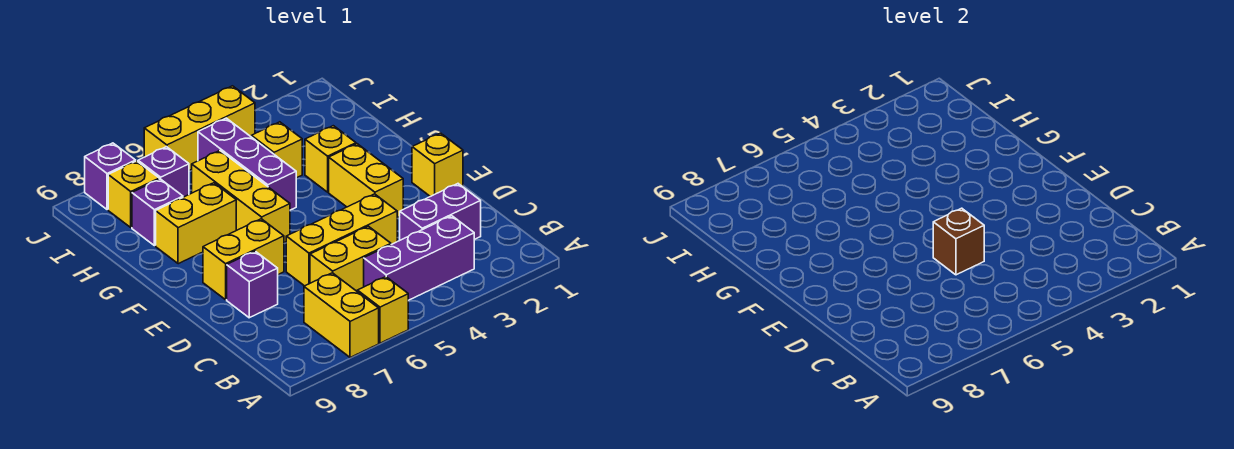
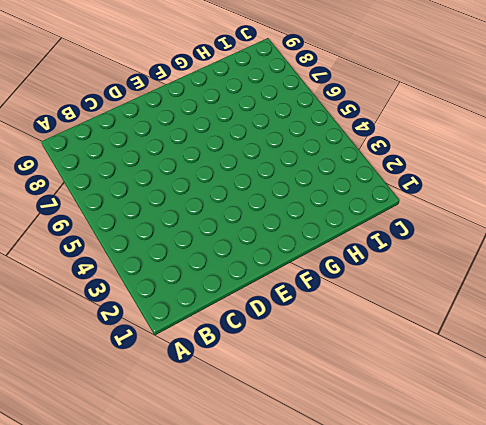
none -> yellow 1x1 brick [357,277,408,343]
none -> yellow 1x2 brick [304,273,379,358]
none -> purple 1x3 brick [364,216,474,300]

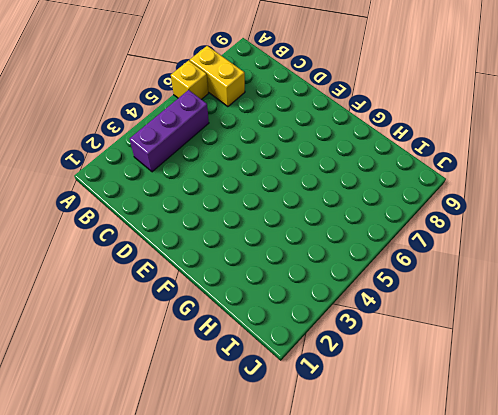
none -> purple 1x2 brick [400,184,481,240]
none -> yellow 1x2 brick [310,226,391,291]
none -> yellow 1x3 brick [286,194,397,286]

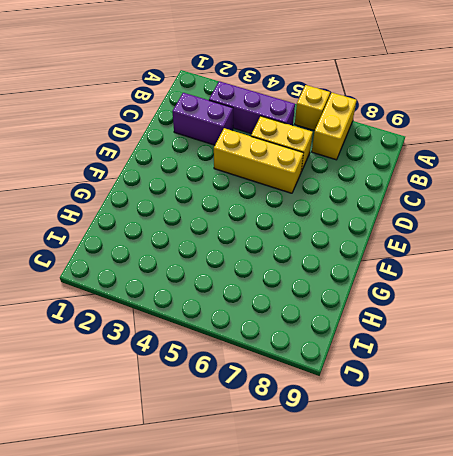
none -> purple 1x1 brick [227,251,278,318]
none -> yellow 1x1 brick [412,133,463,197]
none -> yellow 1x2 brick [329,144,403,218]

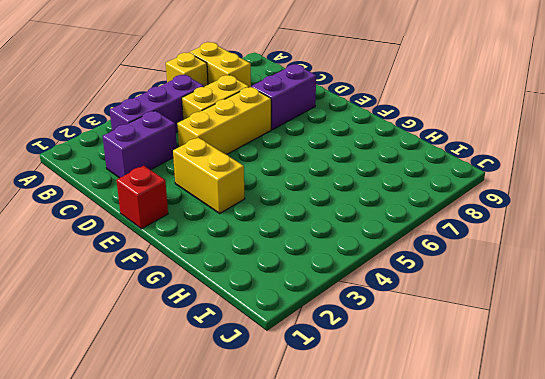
purple 1x2 brick [251,64,316,130] -> purple 1x1 brick [227,251,278,318]
red 1x1 brick [117,166,168,229] -> yellow 1x1 brick [412,133,463,197]
none -> yellow 1x2 brick [203,219,284,300]
none -> yellow 1x3 brick [192,151,290,242]
none -> yellow 1x1 brick [305,126,356,192]

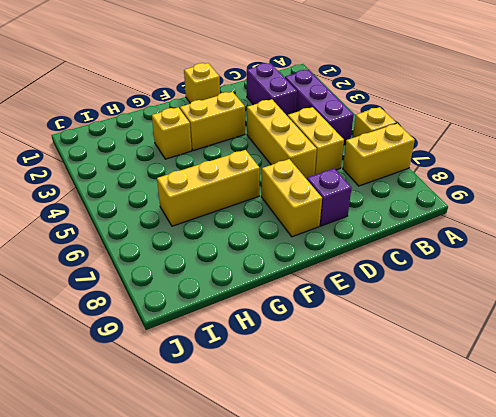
none -> purple 1x3 brick [198,118,296,210]
none -> yellow 1x2 brick [156,183,236,264]
none -> yellow 1x1 brick [251,122,302,178]

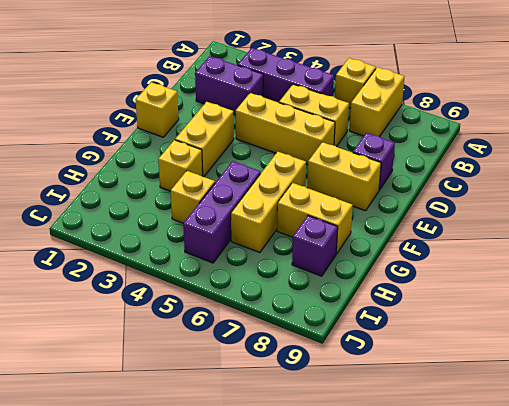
none -> purple 1x1 brick [138,147,189,197]
none -> yellow 1x1 brick [108,161,159,227]
none -> yellow 1x3 brick [144,86,255,170]

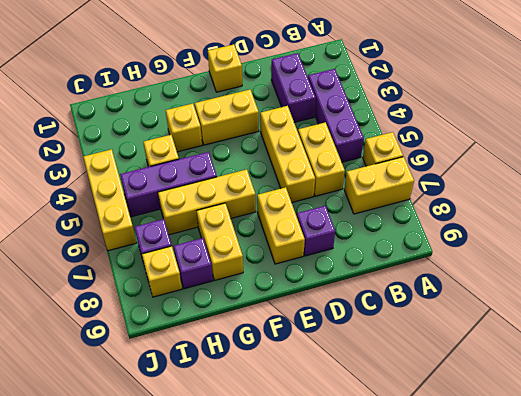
none -> purple 1x1 brick [85,143,136,210]
none -> brown 1x1 brick [933,208,984,275]

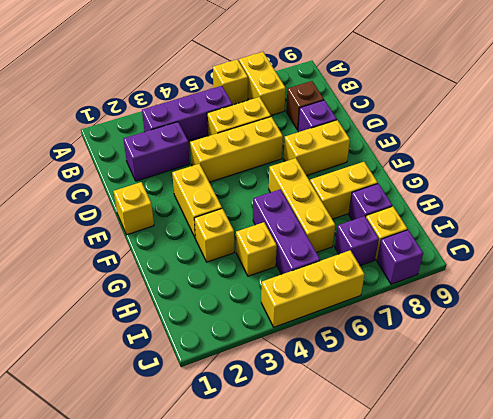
brown 1x1 brick [286,81,324,130] -> brown 1x1 brick moved to [933,208,984,275]

